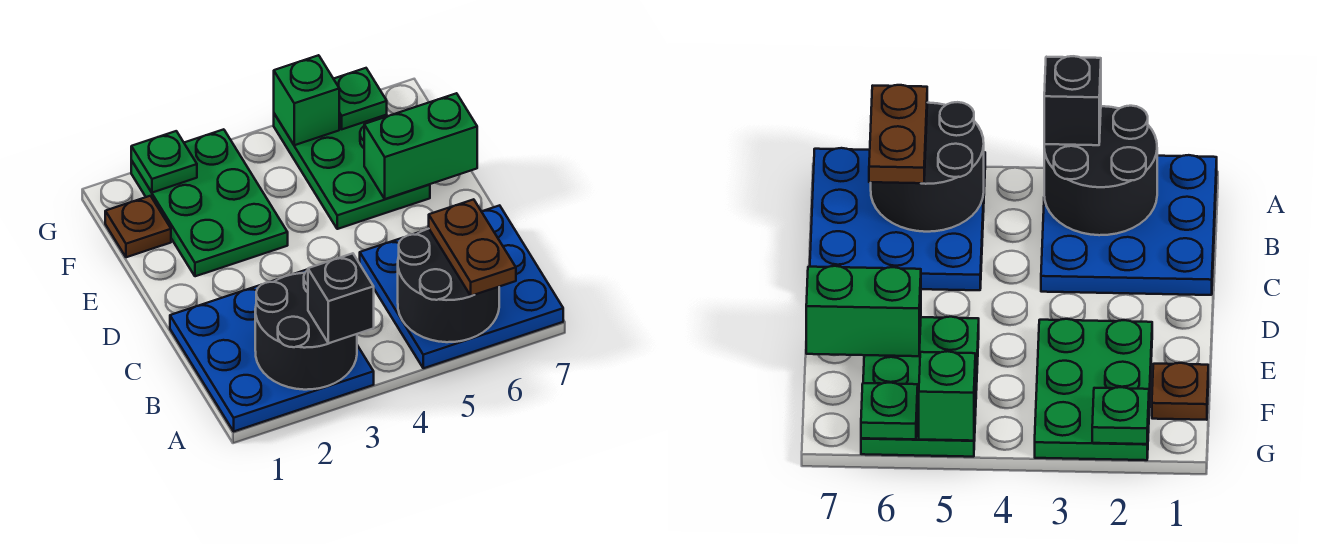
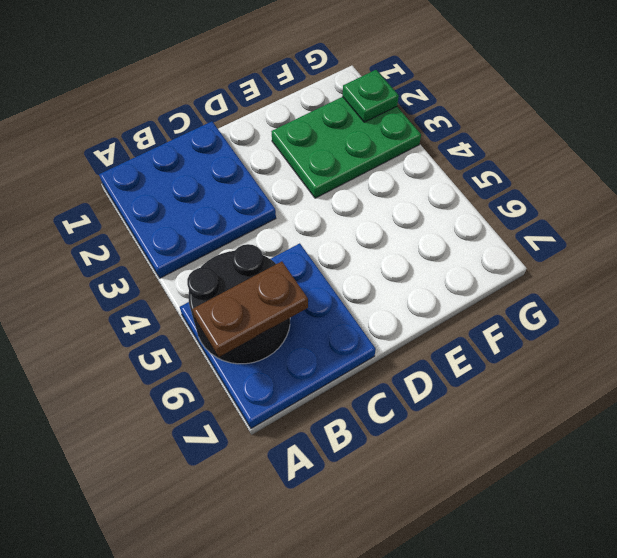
none -> green 2x3 plate [274,114,430,229]
none -> brown 1x1 plate [105,196,171,257]
none -> black 2x2 round brick [255,270,357,390]

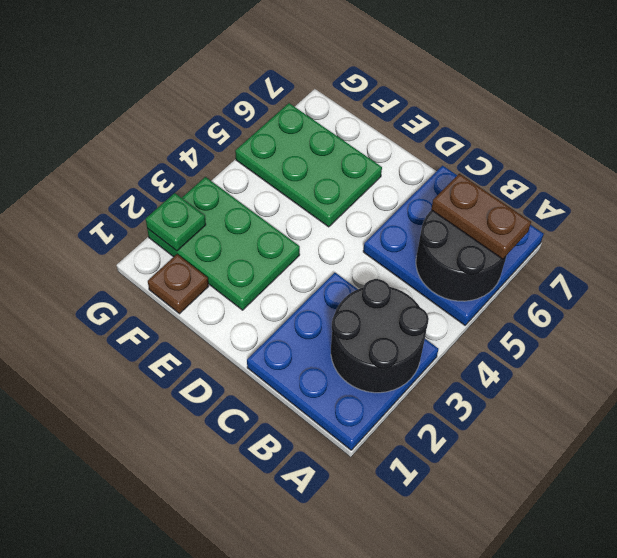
none -> green 1x2 brick [364,93,477,199]
none -> green 1x1 brick [274,55,339,145]
none -> green 1x1 plate [334,68,387,129]

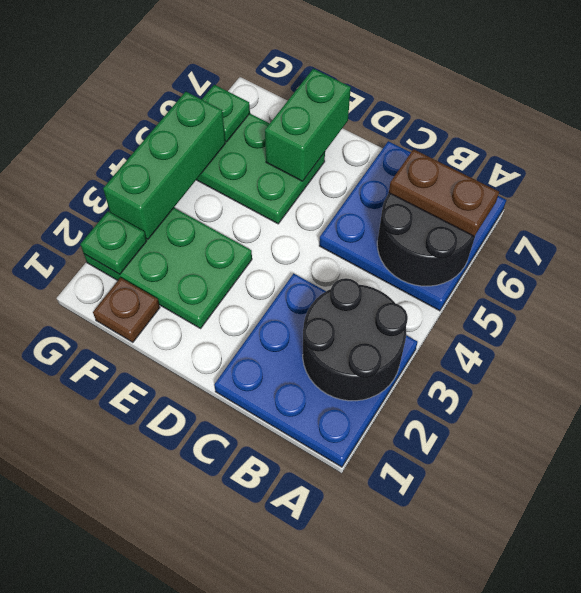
green 1x3 brick [103,92,225,239] -> green 1x1 brick [274,55,339,145]
none -> black 1x1 brick [308,253,374,343]

